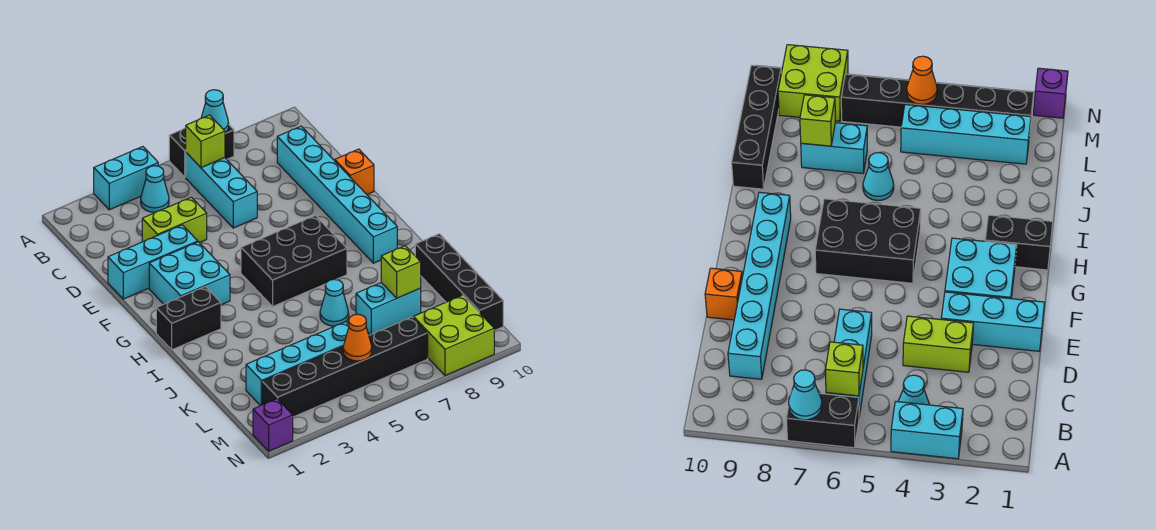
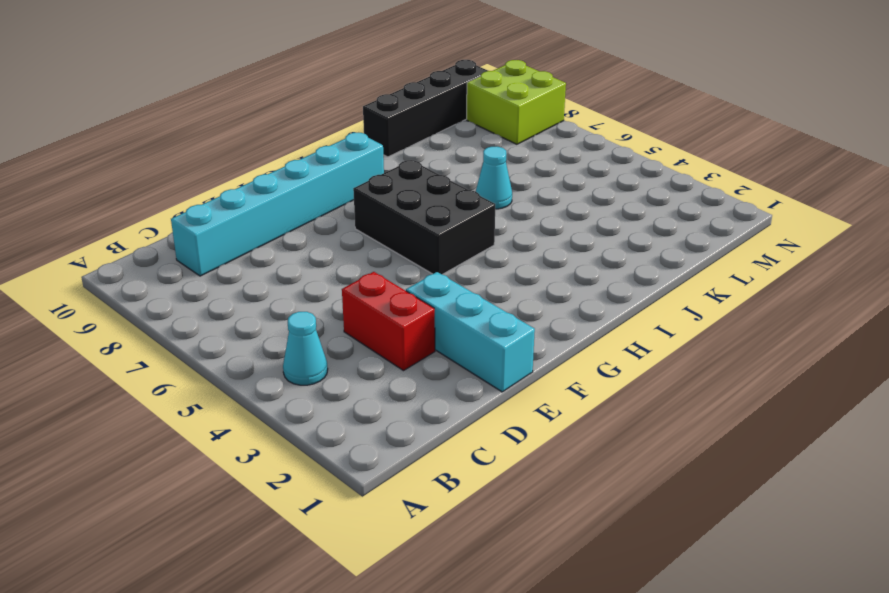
red 1x2 brick [342,272,435,371] -> lime 1x2 brick [142,197,207,243]
none -> cyan 1x2 brick [94,147,158,210]
none -> black 1x2 brick [169,125,234,177]
none -> cyan 1x3 brick [186,153,257,228]

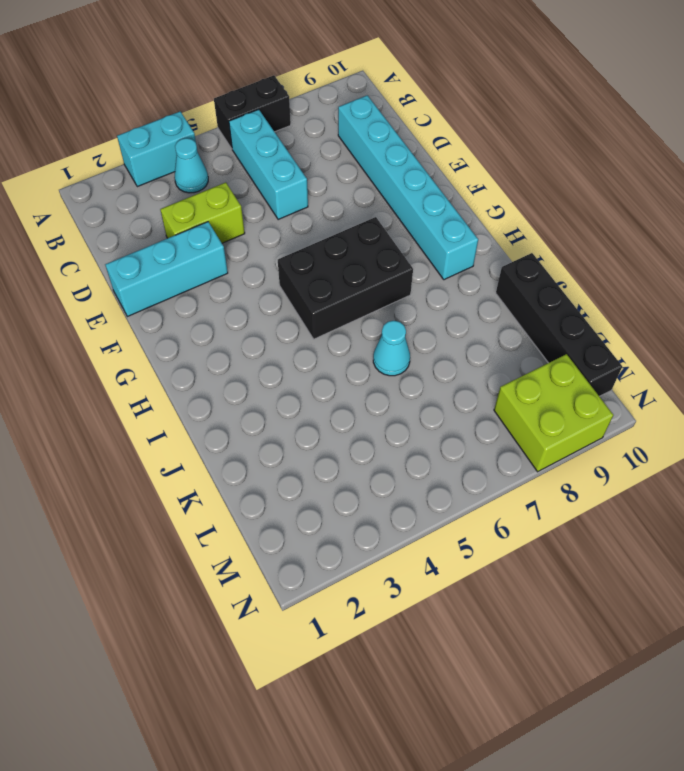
none -> orange 1x1 brick [335,149,374,194]
none -> cyan 2x2 brick [149,242,230,305]
none -> black 1x2 brick [156,287,221,350]

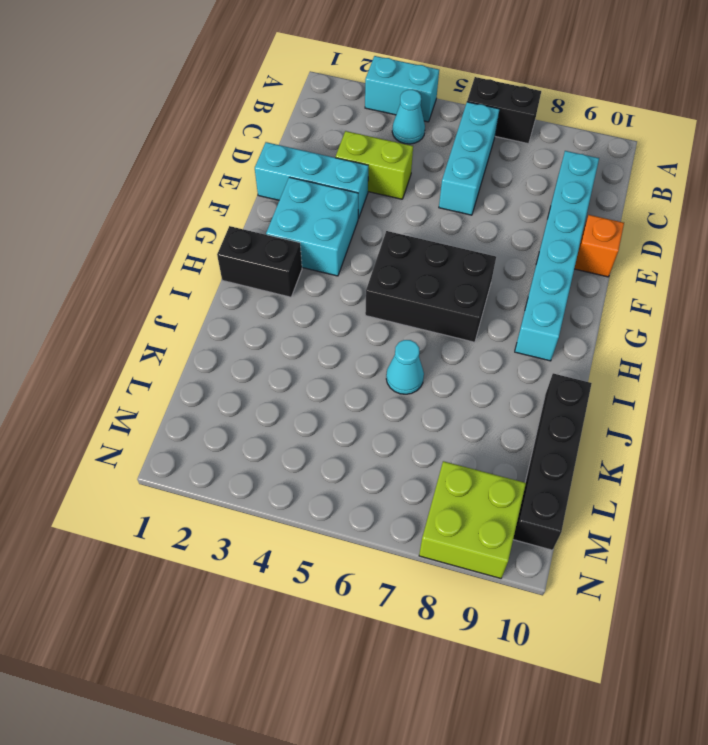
none -> cyan 1x2 brick [356,283,421,335]
none -> cyan 1x4 brick [246,322,349,406]
none -> black 1x6 brick [262,317,428,417]

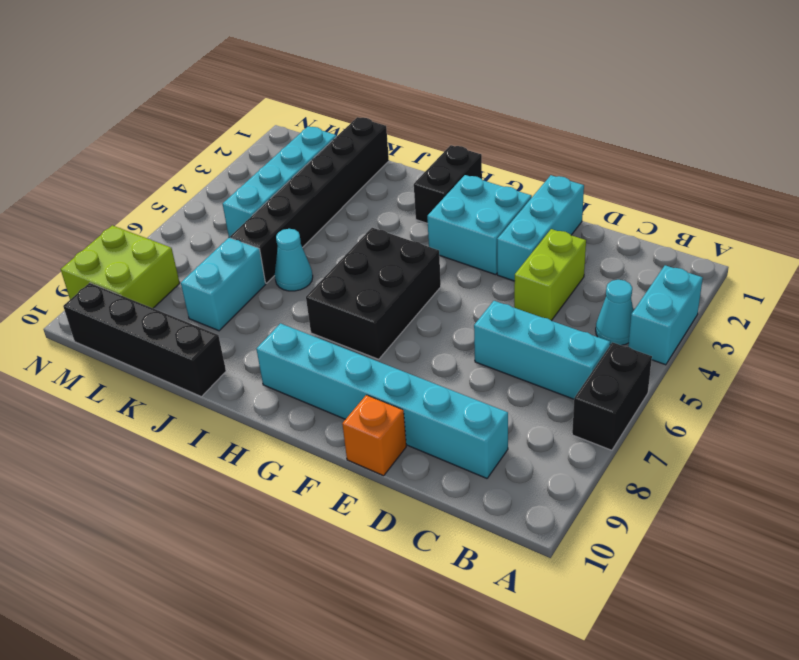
black 1x6 brick [230,117,389,283] -> black 1x6 brick moved to [262,317,428,417]
none -> purple 1x1 brick [253,399,293,451]
none -> cyan 1x1 cone [201,90,229,133]
none -> lime 1x1 brick [186,115,225,168]

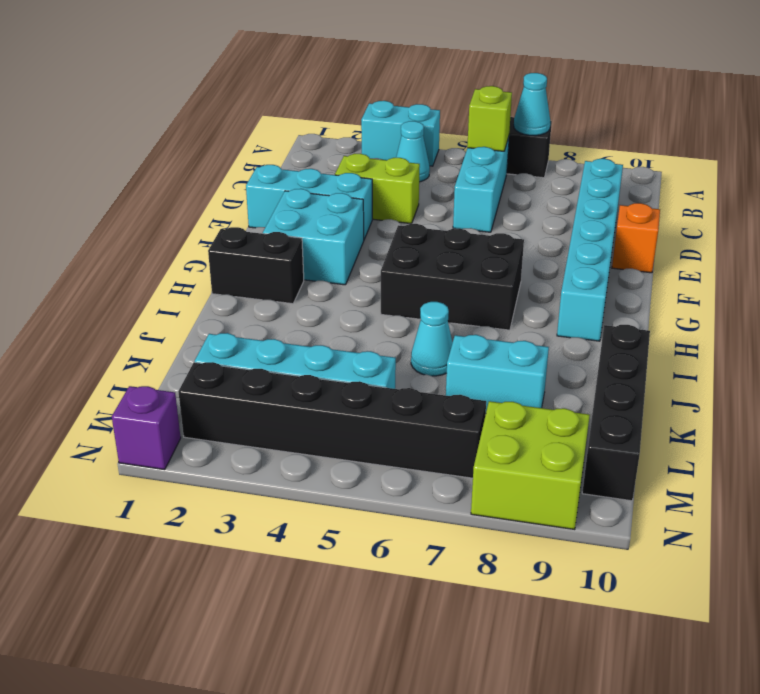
none -> lime 1x1 brick [381,246,421,298]
none -> orange 1x1 cone [343,314,372,361]

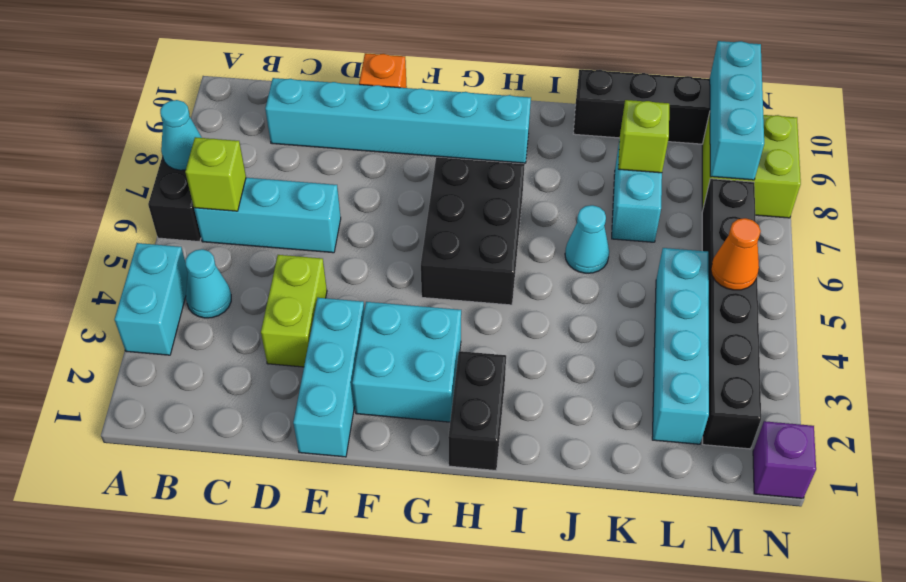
cyan 1x3 brick [710,41,764,180] -> none

